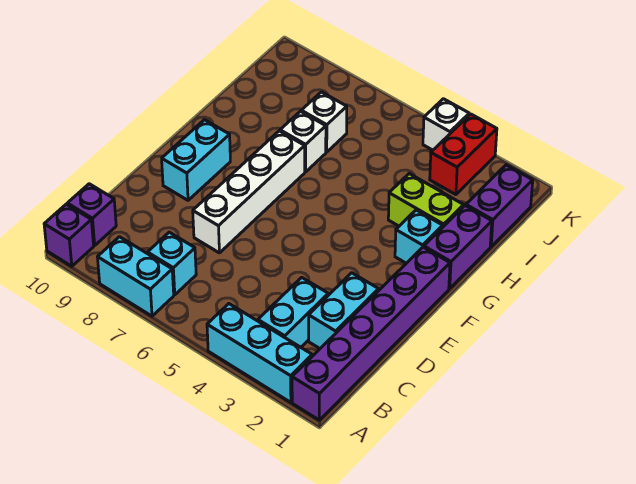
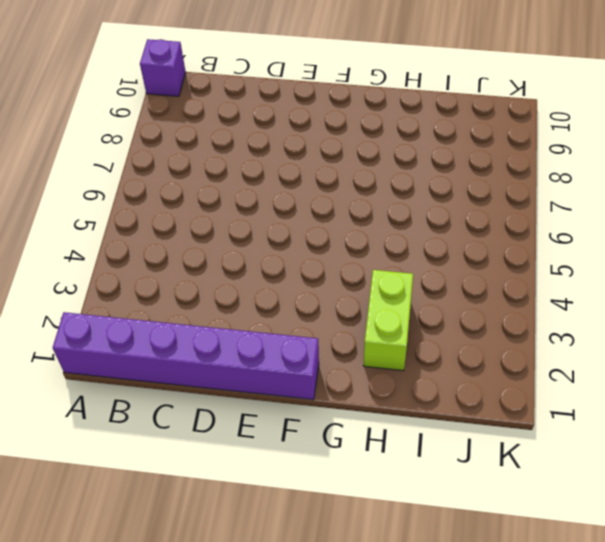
none -> cyan 1x3 brick [207,304,312,402]
none -> cyan 1x2 brick [98,237,174,316]
none -> cyan 1x2 brick [258,277,328,347]

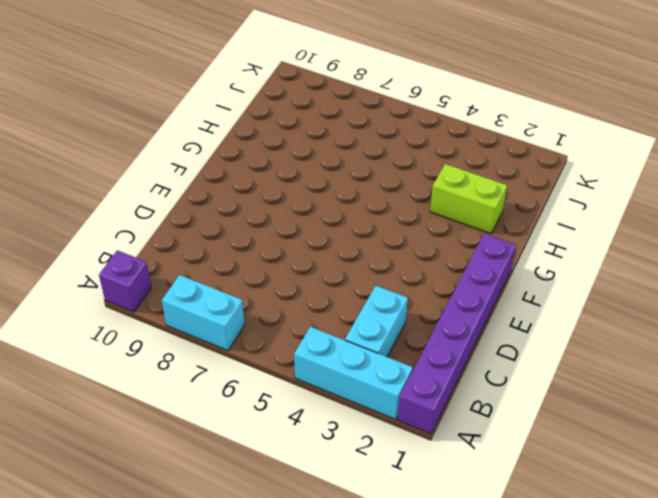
none -> cyan 1x1 brick [148,232,196,295]
none -> purple 1x1 brick [67,184,116,245]
none -> cyan 1x2 brick [309,273,379,348]

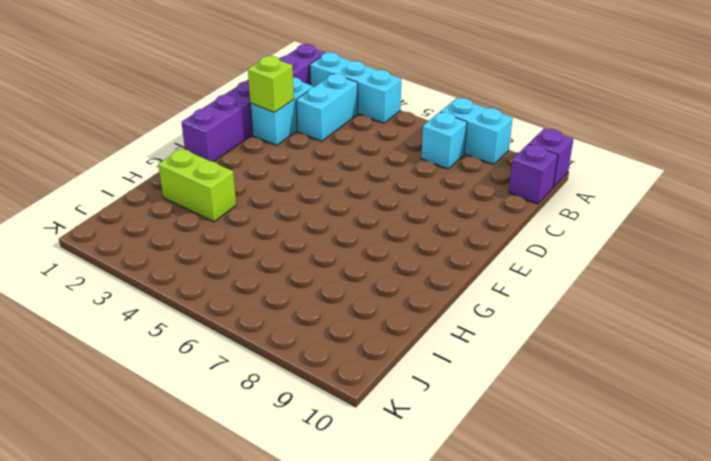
lime 1x1 brick [248,56,294,113] -> none
none -> white 1x4 brick [193,131,305,253]
none -> cyan 1x2 brick [162,120,230,200]
none -> purple 1x2 brick [424,206,492,289]

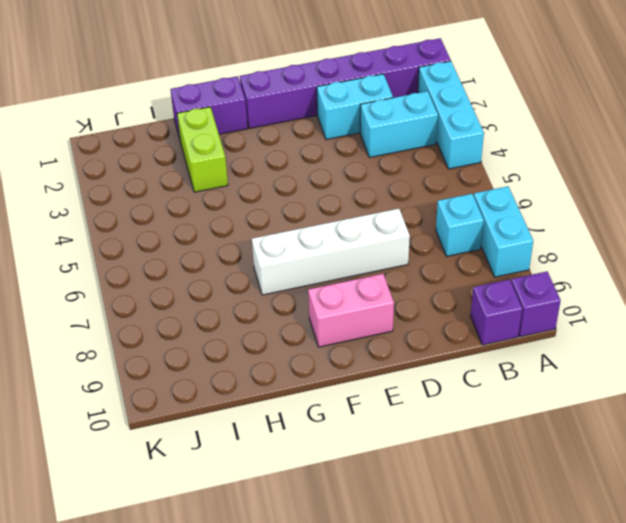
pink 1x2 brick [308,274,394,347] -> cyan 1x2 brick [162,120,230,200]
none -> cyan 1x1 brick [395,210,443,263]
none -> white 1x1 brick [280,111,326,172]
none -> purple 1x2 brick [466,165,533,247]

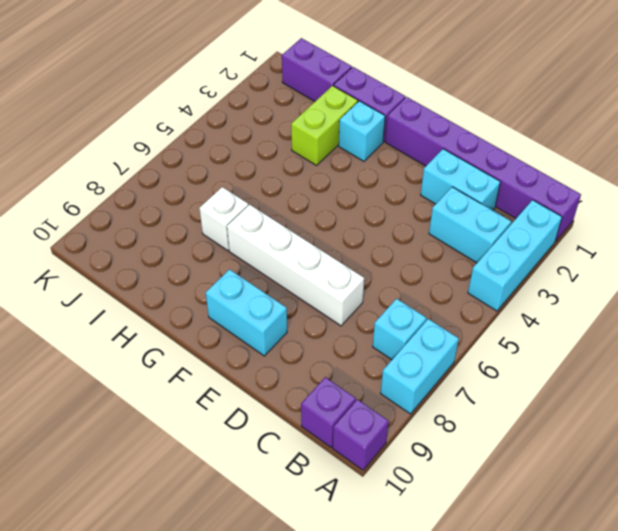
none -> white 1x1 brick [301,92,347,152]
none -> red 1x2 brick [430,114,497,195]
none -> white 1x1 brick [423,99,469,150]

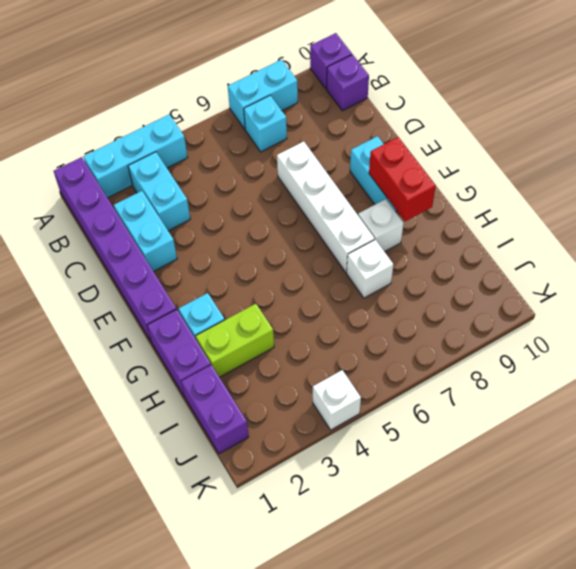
red 1x2 brick [369,137,436,221] -> red 1x2 brick moved to [430,114,497,195]
white 1x1 brick [358,199,403,252] -> white 1x1 brick moved to [301,92,347,152]

